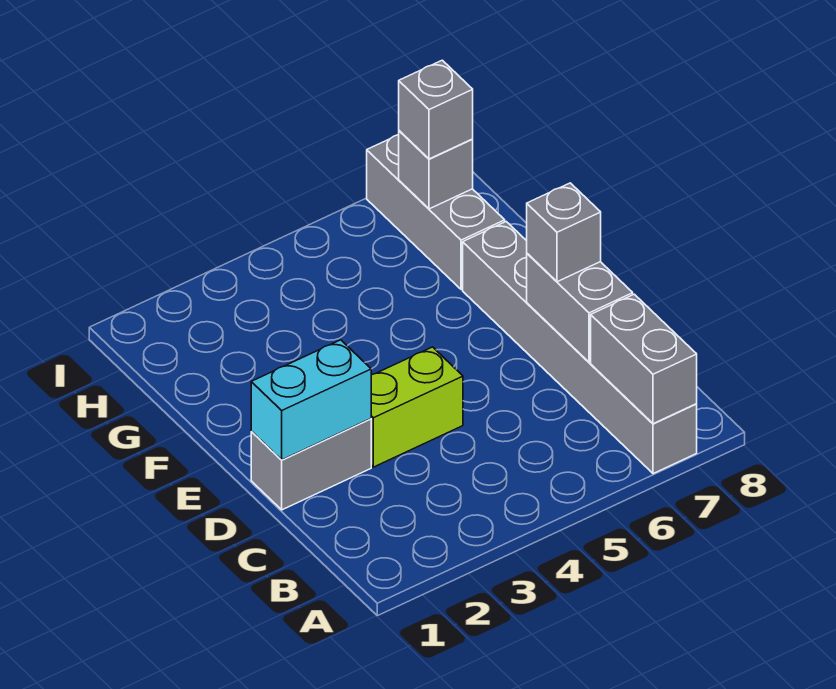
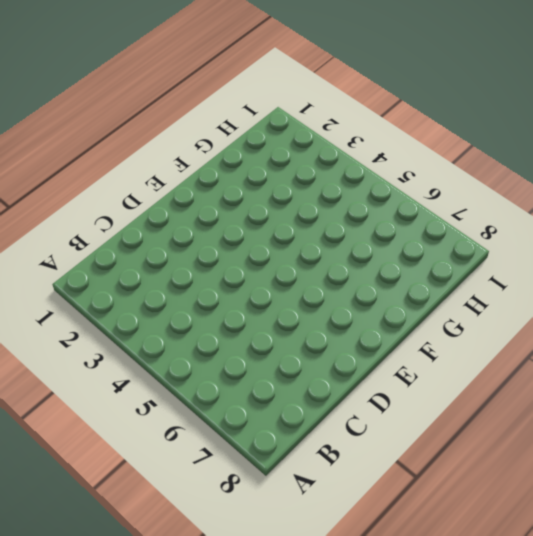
none -> grey 1x6 brick [463,222,697,474]
none -> grey 1x2 brick [251,419,371,510]

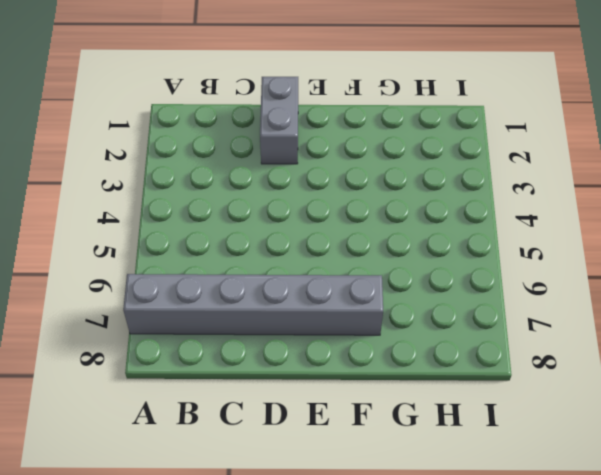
none -> lime 1x2 brick [371,347,463,467]
none -> grey 1x3 brick [367,135,505,290]

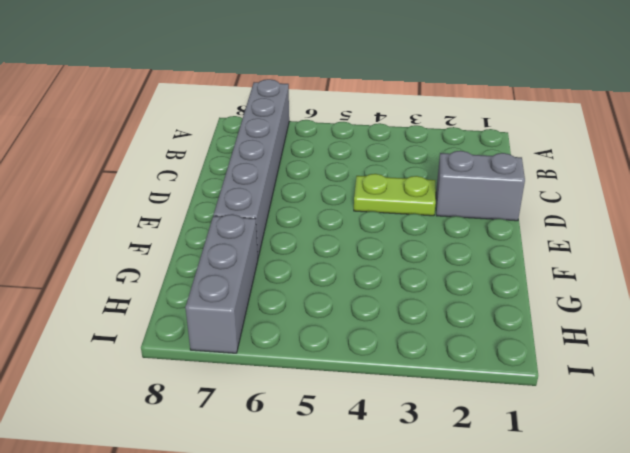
lime 1x2 plate [354,174,436,216] -> lime 1x2 brick [371,347,463,467]
none -> grey 1x2 brick [591,294,697,424]
none -> grey 1x2 brick [527,254,633,362]

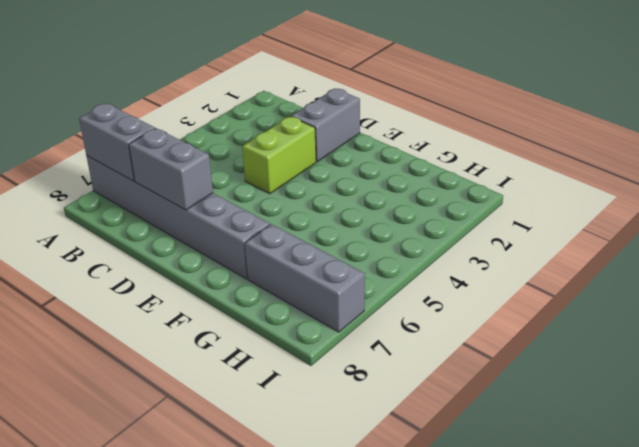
none -> cyan 1x2 brick [251,340,371,460]
none -> grey 1x1 brick [399,131,473,209]

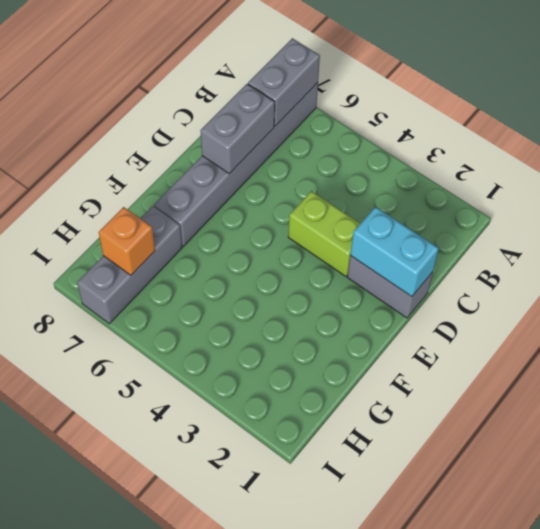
orange 1x1 brick [99,207,155,275] -> grey 1x1 brick [399,131,473,209]
none -> grey 1x1 brick [527,183,601,282]
none -> grey 1x1 brick [399,60,473,159]

